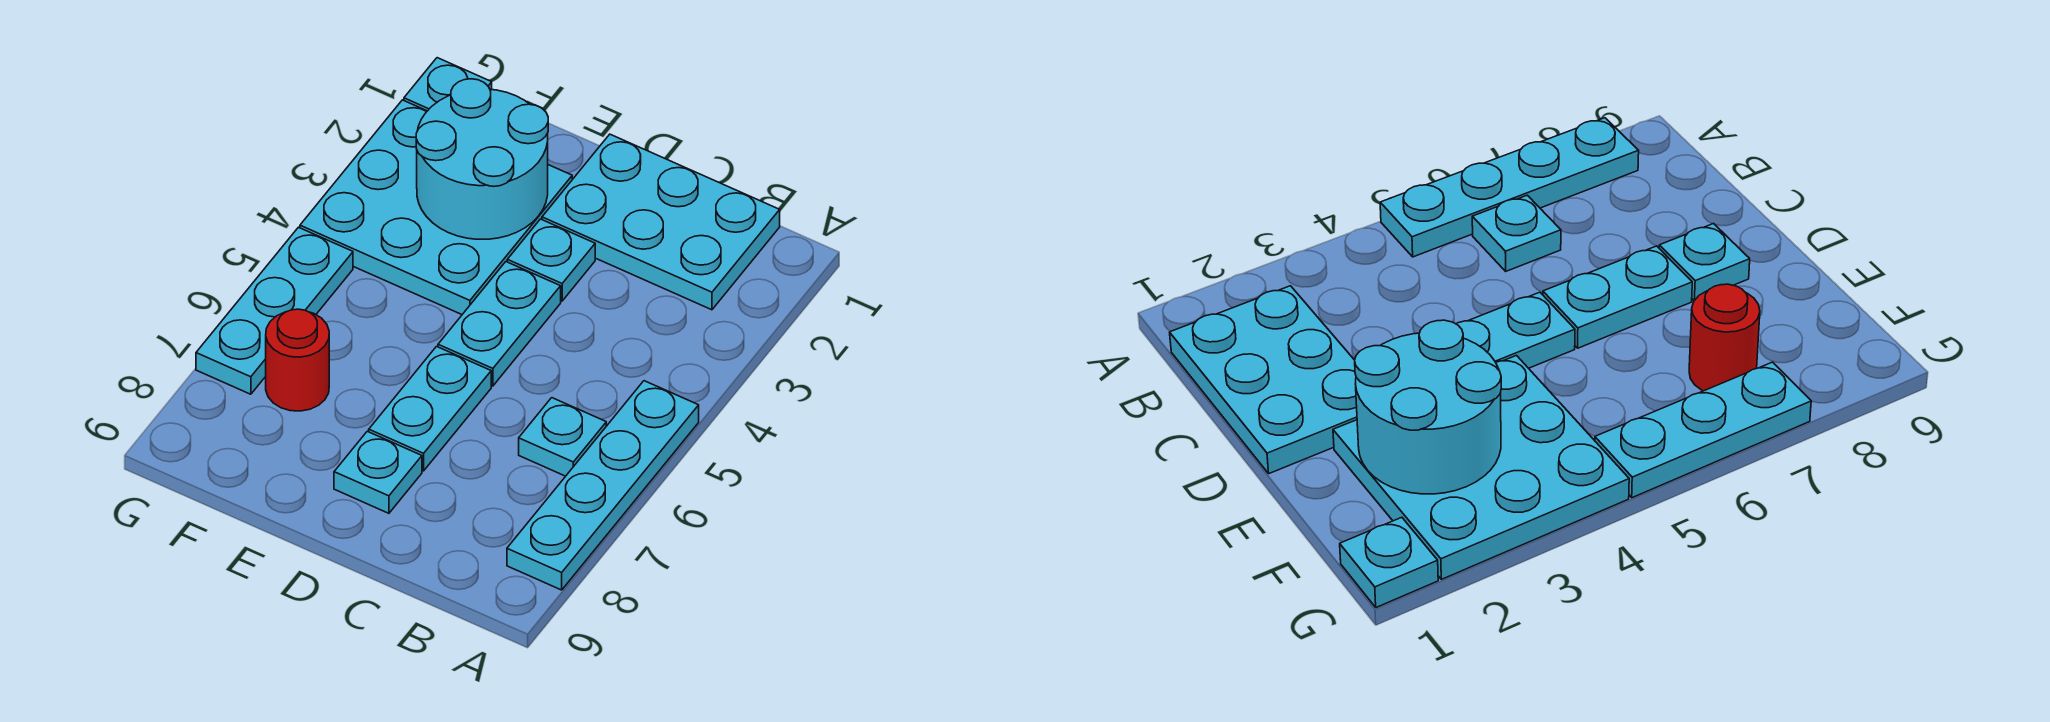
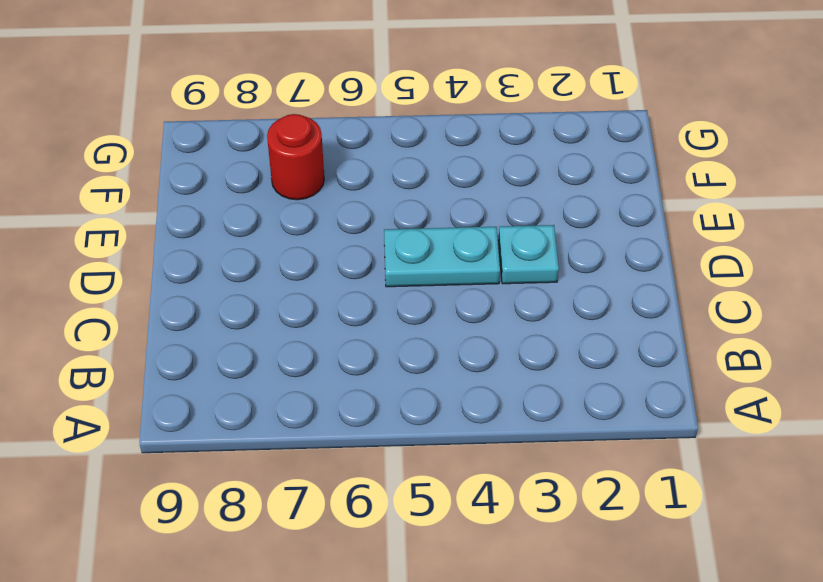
none -> cyan 1x4 plate [507,381,699,590]
none -> cyan 2x3 plate [542,134,780,310]
none -> cyan 1x1 plate [519,398,606,476]

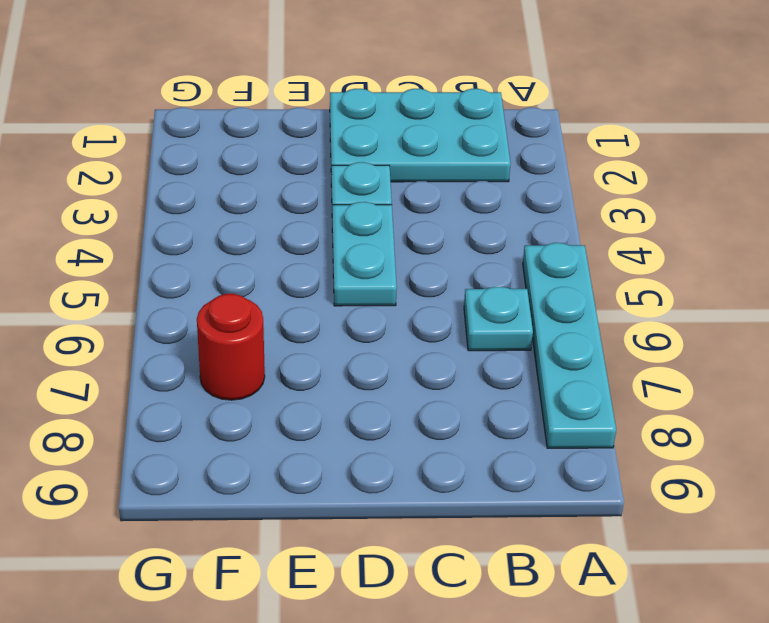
none -> cyan 1x2 plate [369,347,491,471]
none -> cyan 1x1 plate [334,431,422,513]
none -> cyan 3x3 plate [300,100,572,314]

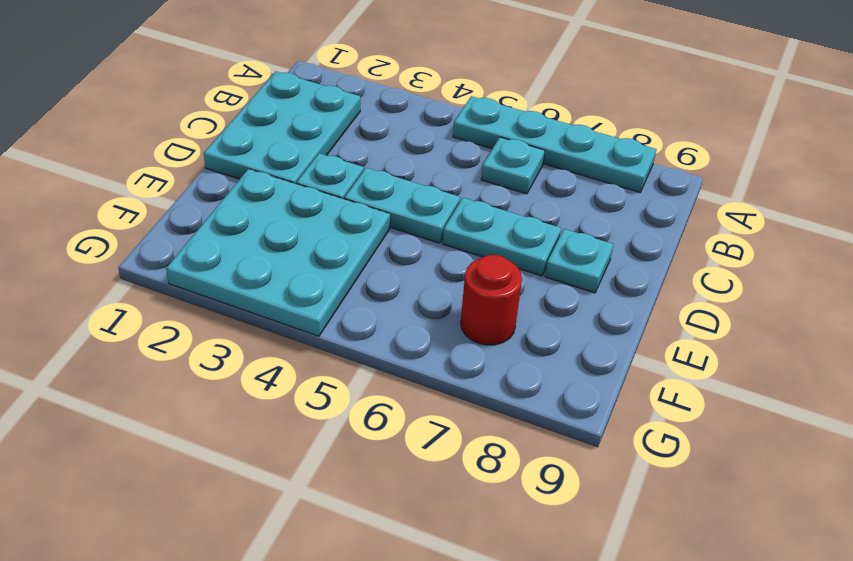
none -> cyan 1x1 plate [404,58,492,111]
none -> cyan 1x3 plate [196,227,353,394]
none -> cyan 2x2 round brick [416,79,548,239]

